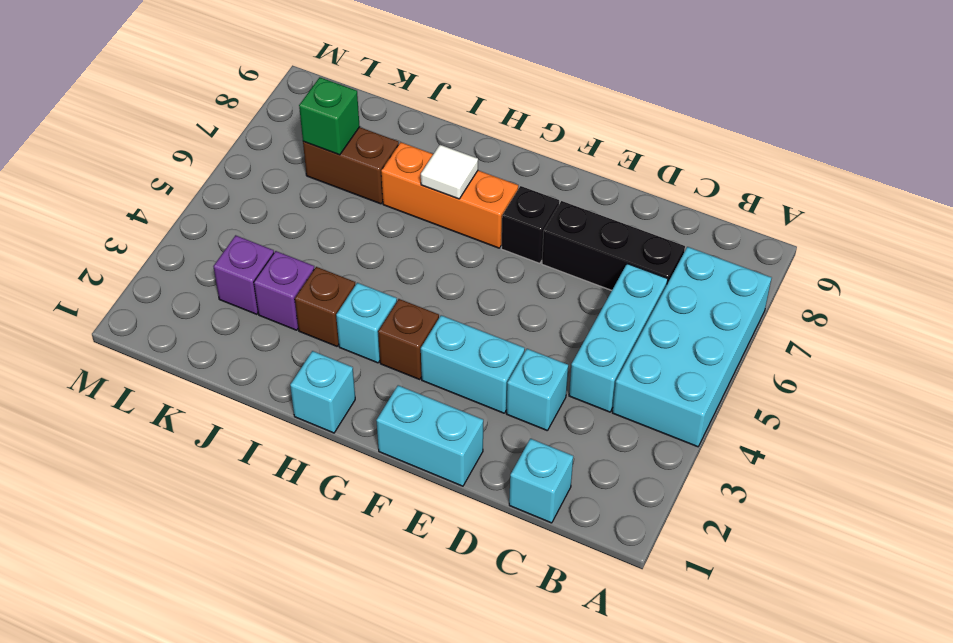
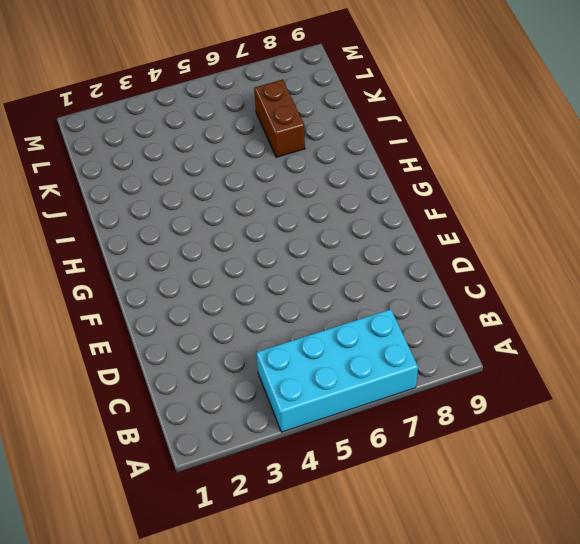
none -> cyan 1x1 brick [509,439,573,523]
none -> cyan 1x3 brick [569,264,668,412]
none -> black 1x3 brick [542,201,685,290]

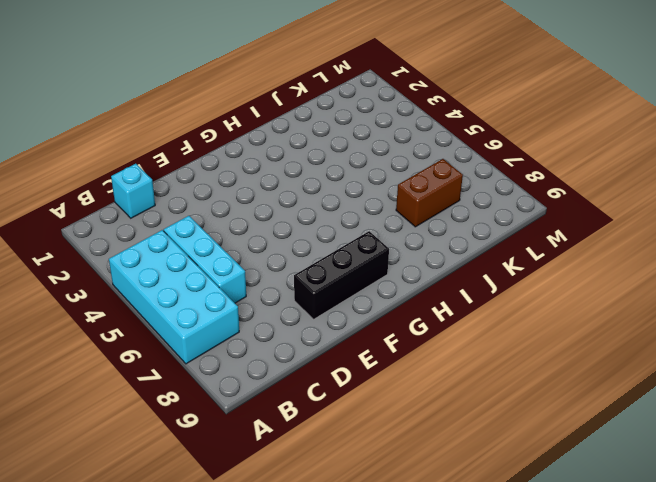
black 1x3 brick [294,231,389,319] -> black 1x3 brick moved to [542,201,685,290]
none -> cyan 1x1 brick [507,349,568,431]
none -> cyan 1x2 brick [376,385,483,486]
none -> cyan 1x2 brick [421,315,525,413]

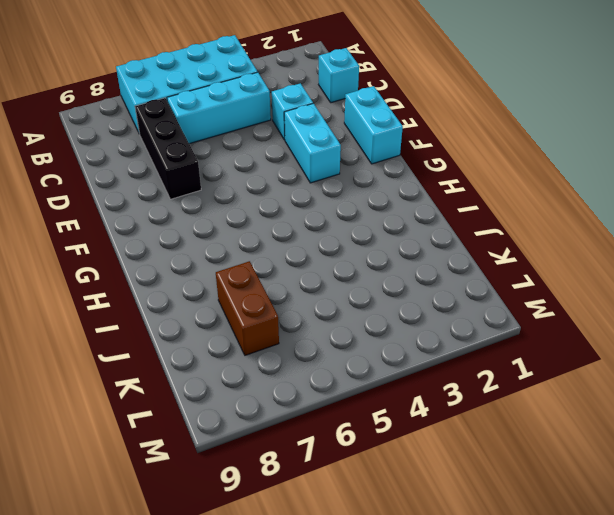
none -> black 1x1 brick [501,186,559,263]
none -> brown 1x1 brick [378,299,439,379]
none -> orange 1x3 brick [381,142,518,248]

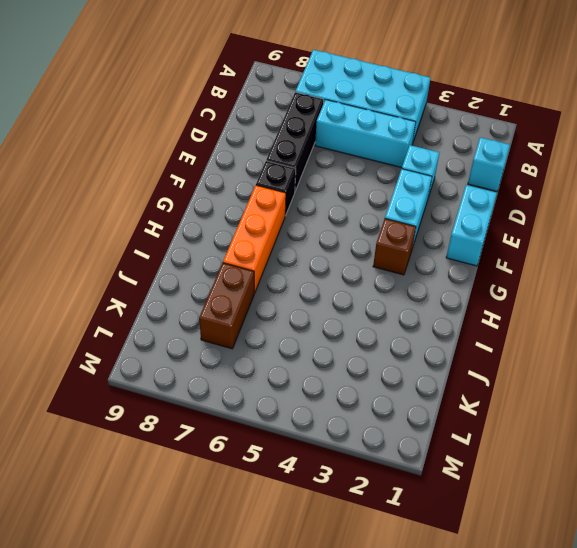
none -> cyan 1x1 brick [290,351,355,433]
none -> cyan 1x1 brick [336,283,397,363]
none -> brown 1x1 brick [295,267,355,346]

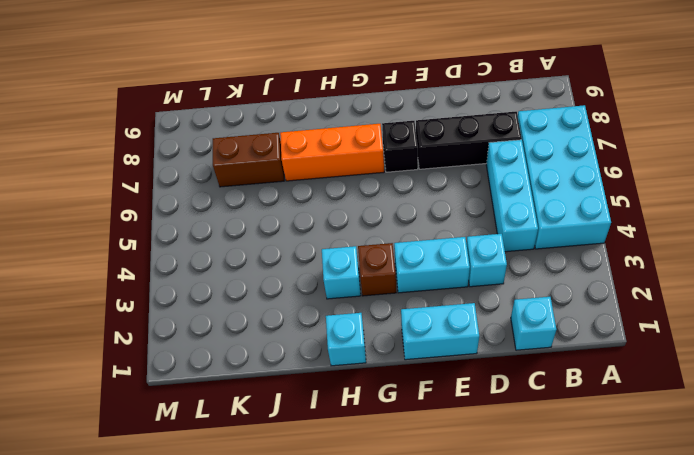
none -> brown 1x1 brick [295,267,355,346]
none -> purple 1x1 brick [254,251,314,330]
none -> purple 1x1 brick [213,235,274,314]

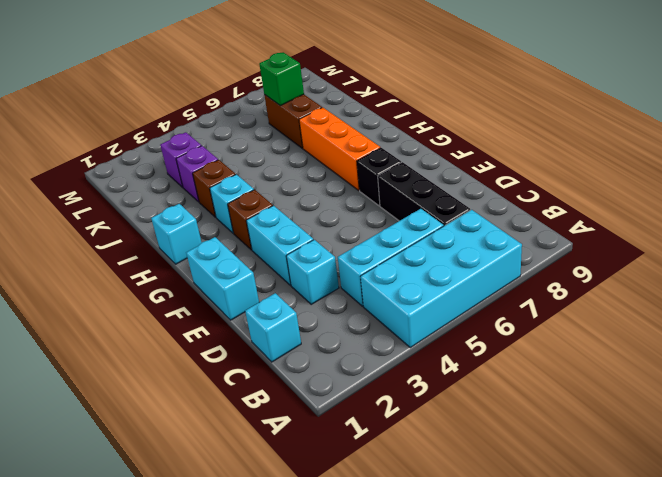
none -> white 1x1 tile [421,145,478,199]

